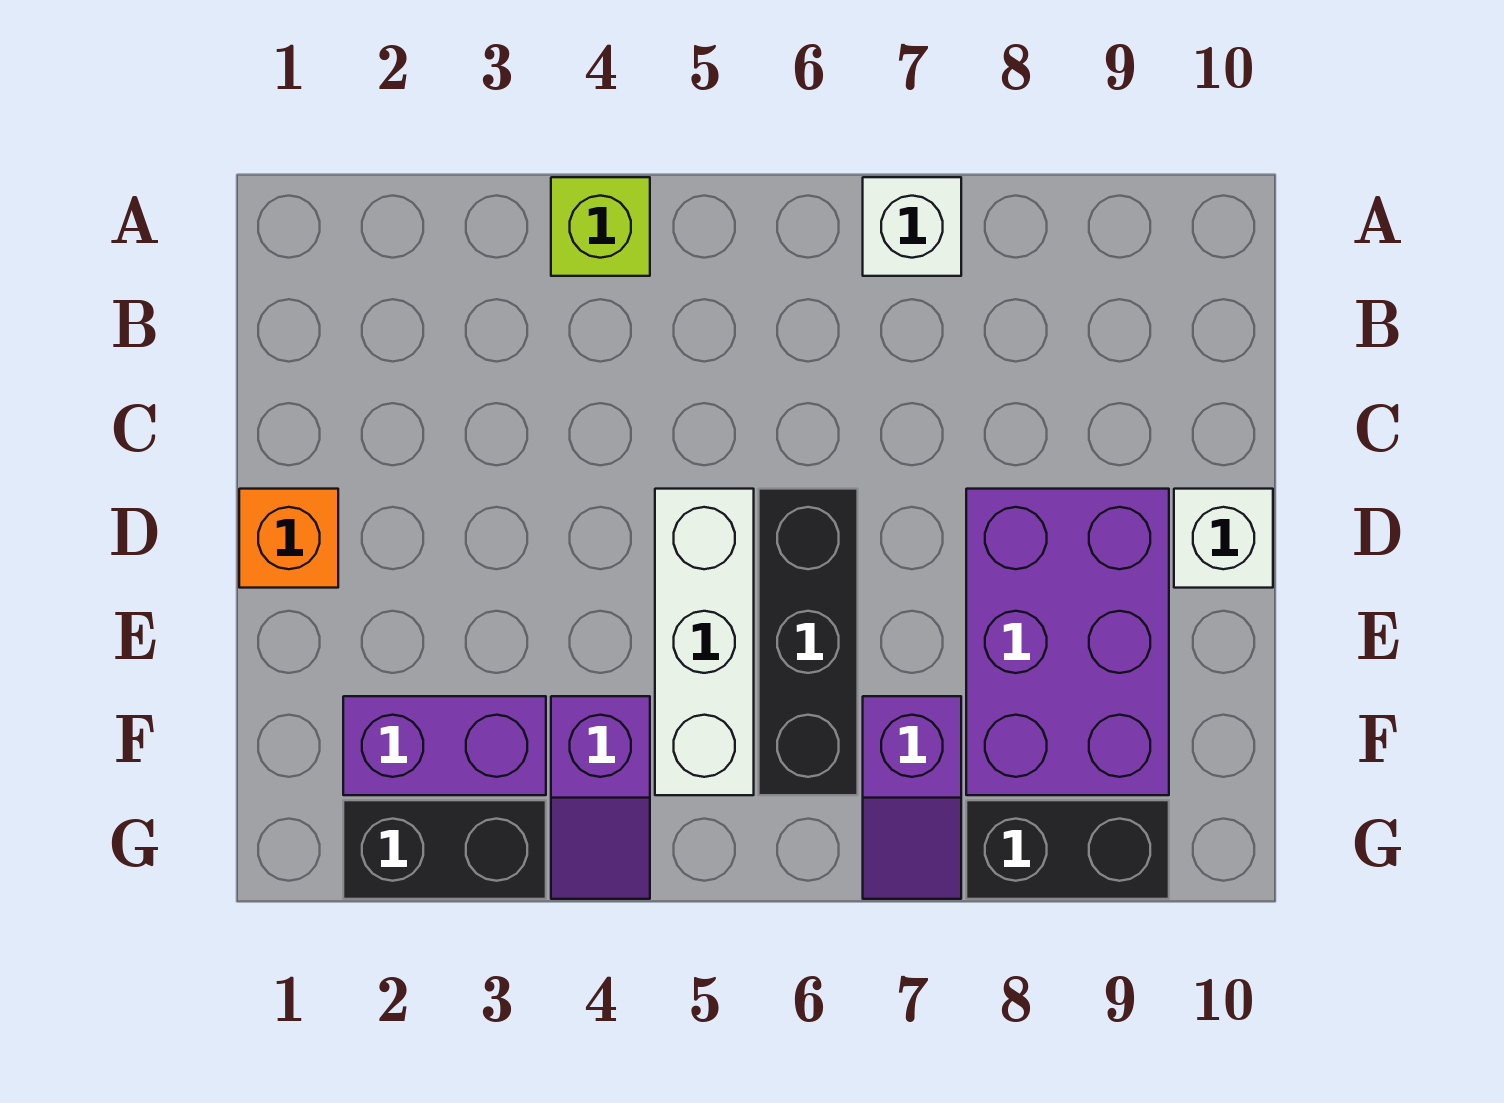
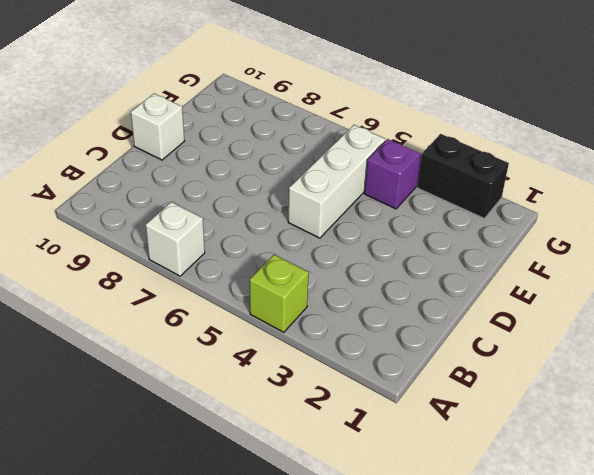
none -> orange 1x1 brick [239,489,338,588]
none -> black 1x3 brick [759,489,858,795]
none -> purple 2x3 brick [966,489,1169,795]

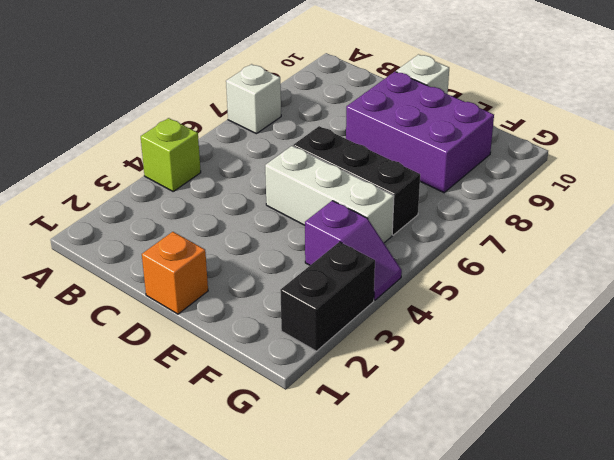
none -> purple 1x2 brick [343,696,546,795]
none -> purple 1x2 slope [863,696,961,899]
none -> black 1x2 brick [966,800,1169,899]

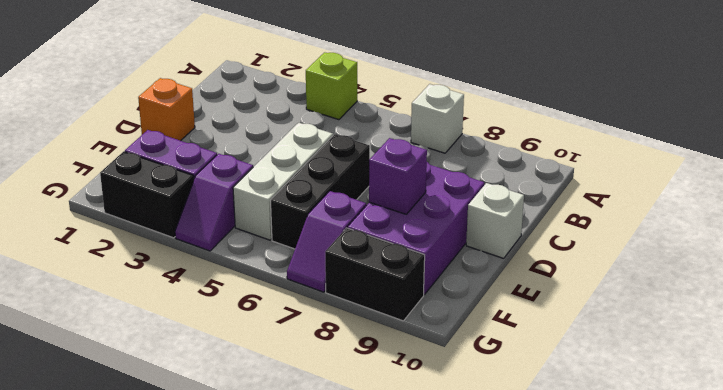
purple 1x1 brick [369,138,427,214] -> none

